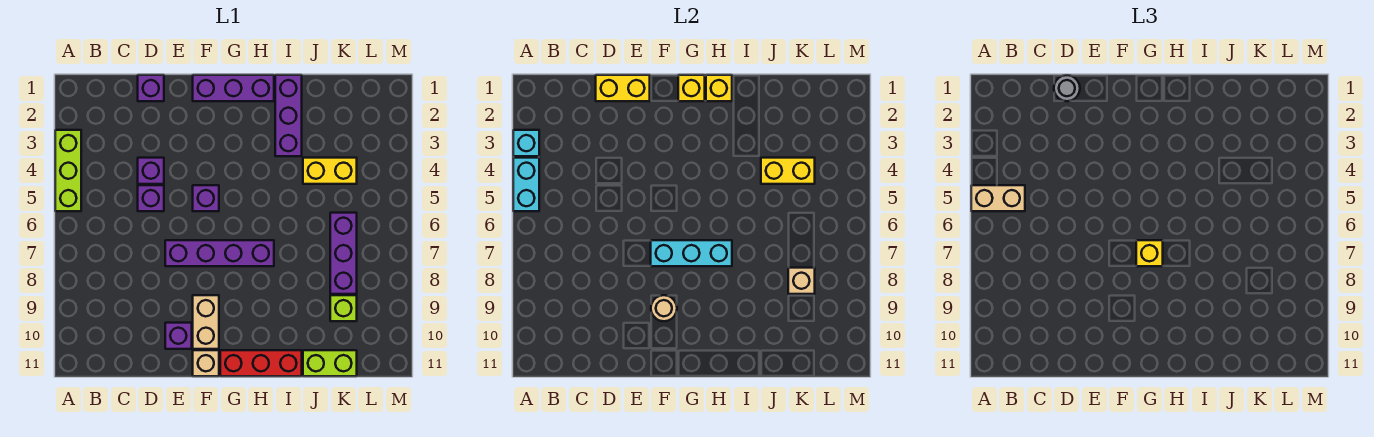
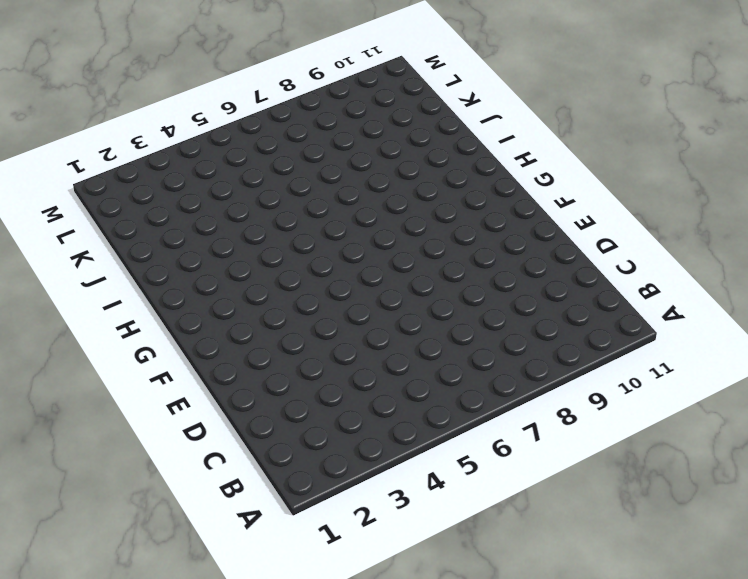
none -> lime 1x3 brick [55,130,81,211]
none -> purple 1x1 brick [138,75,164,101]
none -> purple 1x1 brick [138,158,164,184]

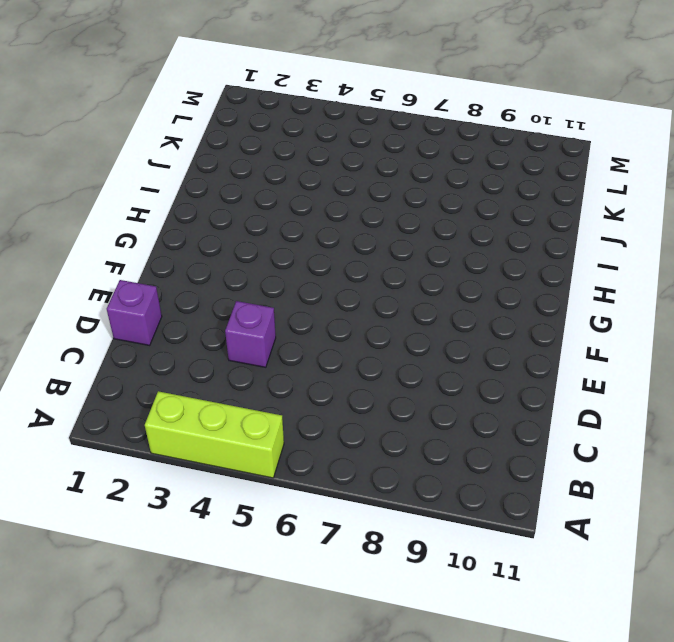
none -> purple 1x1 brick [138,185,164,211]
none -> purple 1x4 brick [165,240,274,266]
none -> purple 1x1 brick [165,323,192,349]

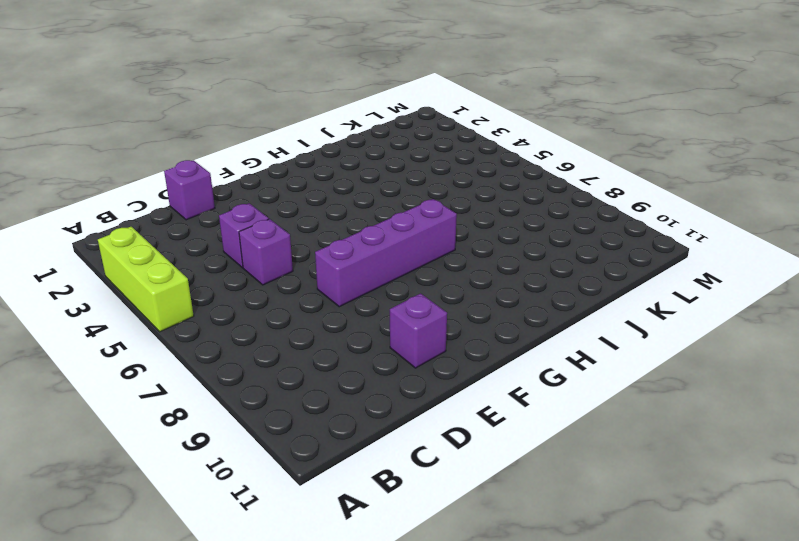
none -> purple 1x3 brick [193,75,274,101]
none -> purple 1x1 brick [193,185,219,211]
none -> tan 1x2 brick [193,295,219,349]

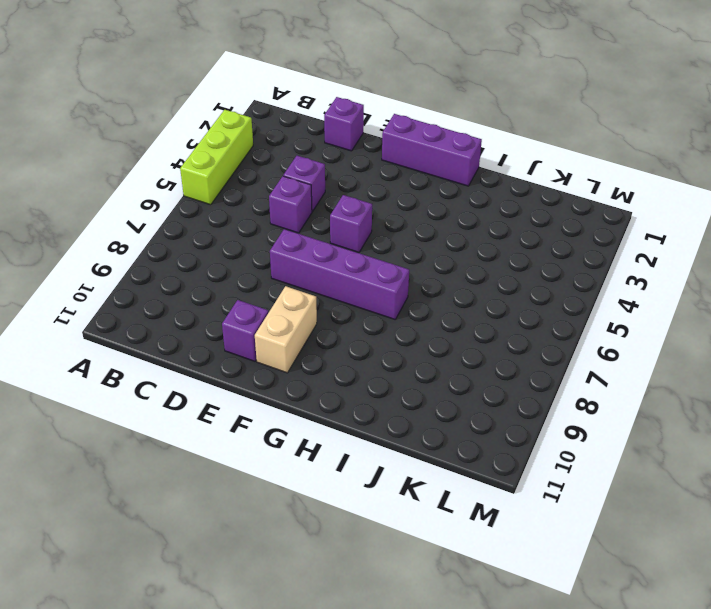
none -> tan 1x1 brick [193,350,219,376]
none -> red 1x3 brick [220,350,302,376]
none -> purple 1x3 brick [275,75,302,156]

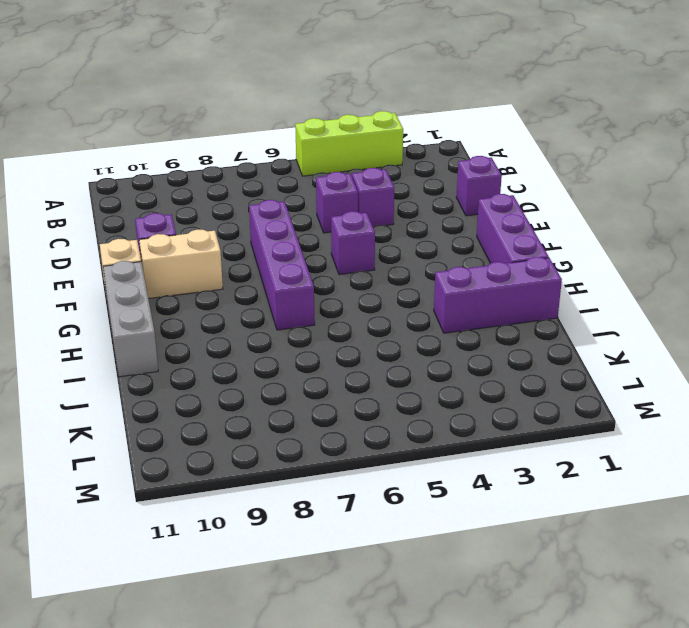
grey 1x3 brick [103,261,158,377] -> red 1x3 brick [220,350,302,376]
none -> yellow 1x2 brick [303,158,357,184]
none -> lime 1x2 brick [303,350,357,376]
none -> purple 1x3 brick [330,213,357,294]

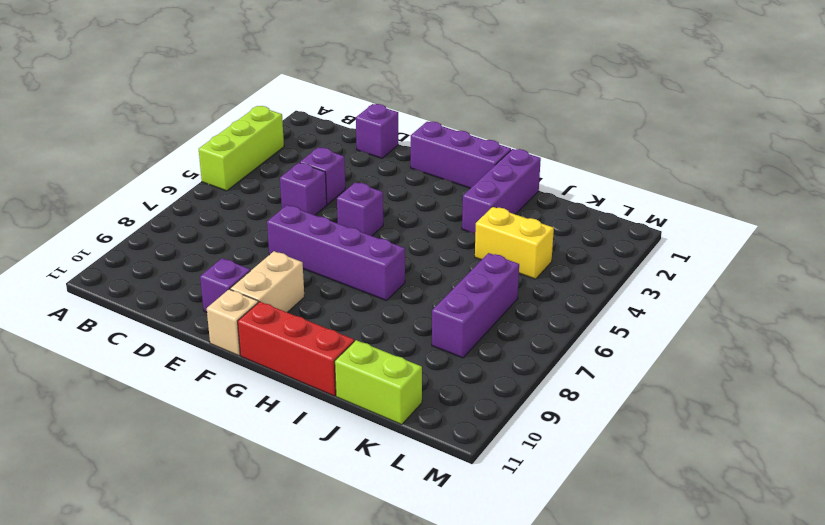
none -> lime 1x1 brick [330,295,357,321]
none -> cyan 1x1 brick [513,130,539,156]
none -> cyan 1x2 brick [513,158,539,211]

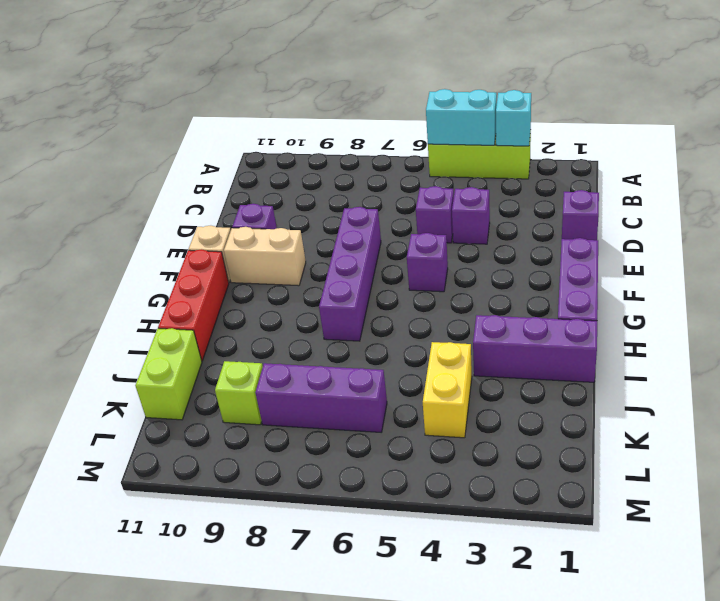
none -> yellow 1x2 brick [596,75,650,101]
none -> cyan 1x3 brick [651,240,732,266]
none -> tan 1x1 round brick [651,295,677,321]

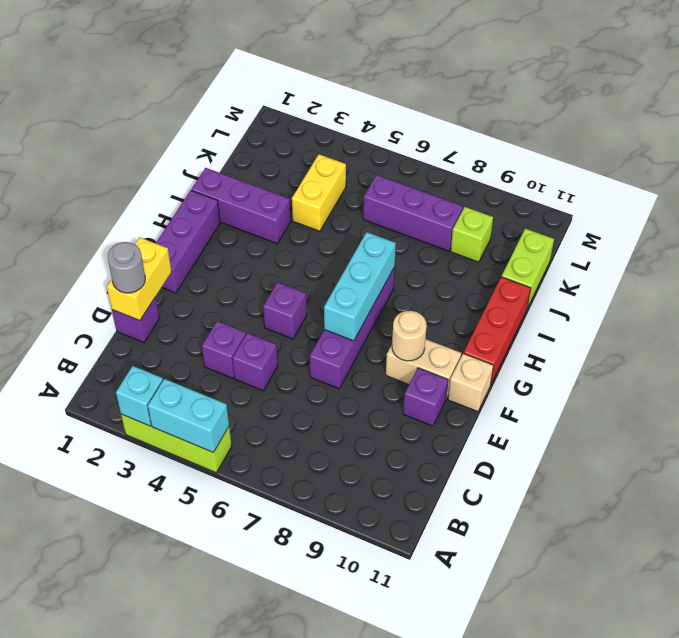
none -> yellow 1x1 brick [678,75,705,101]
none -> yellow 1x1 brick [706,75,732,101]
none -> yellow 1x2 brick [761,158,815,184]

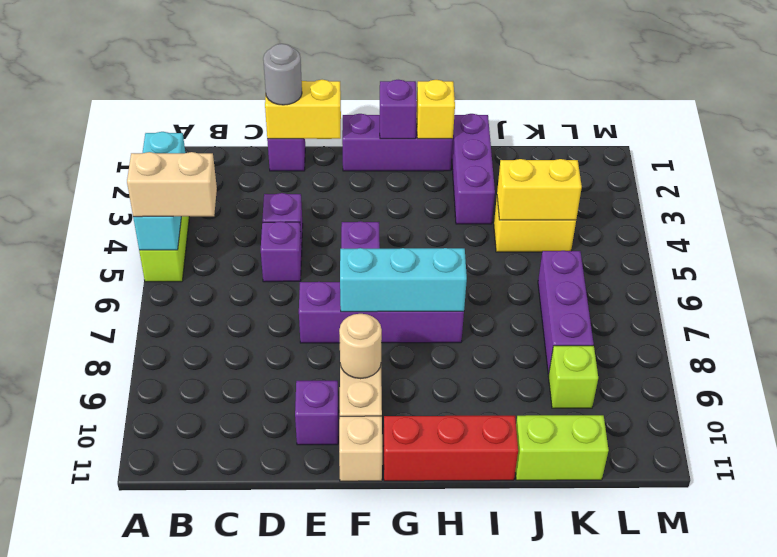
purple 1x1 brick [380,80,417,139] -> yellow 1x1 brick [678,75,705,101]
none -> tan 1x1 brick [788,268,815,294]
none -> yellow 1x1 brick [1136,240,1163,266]

